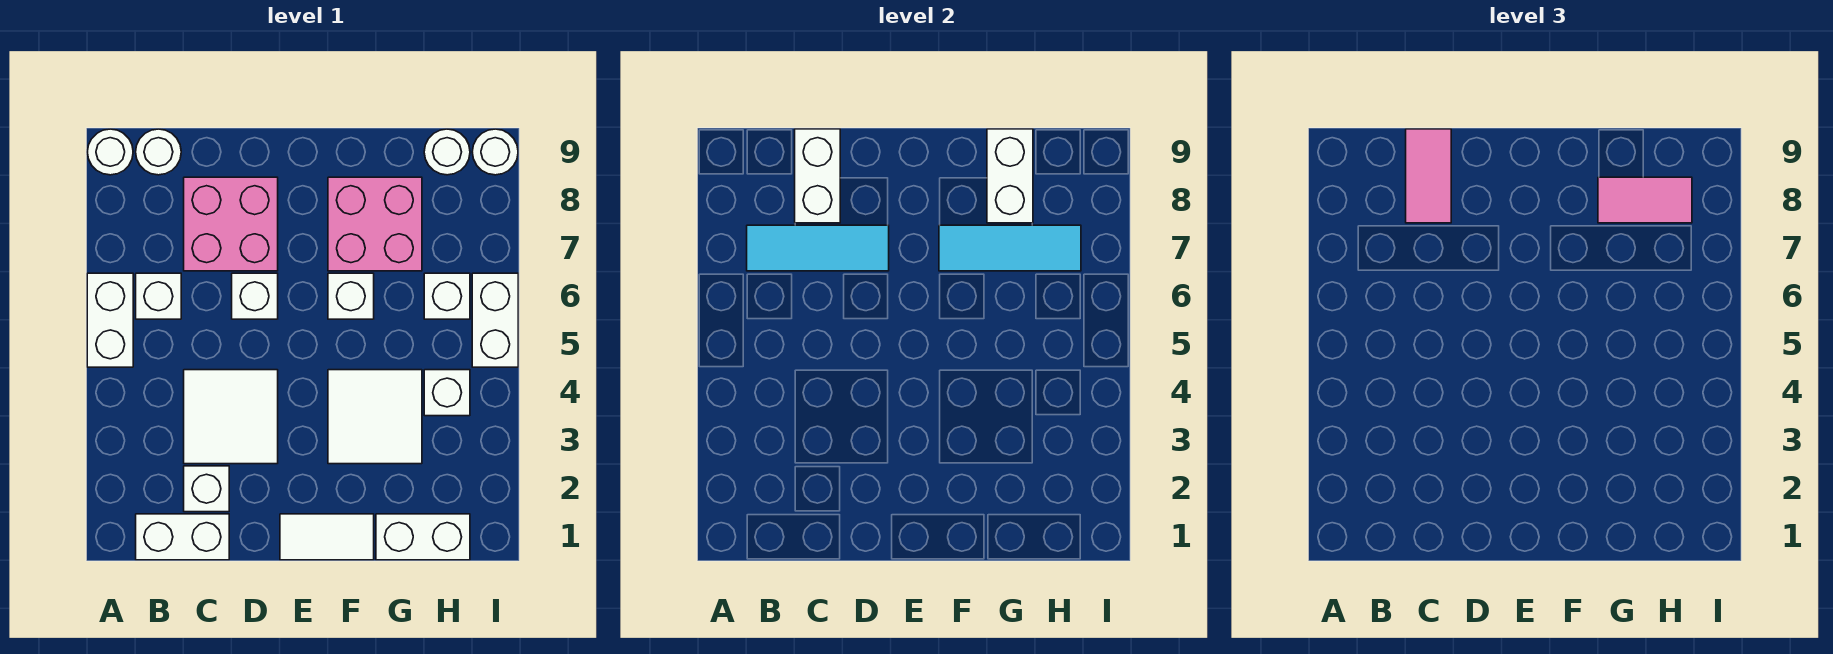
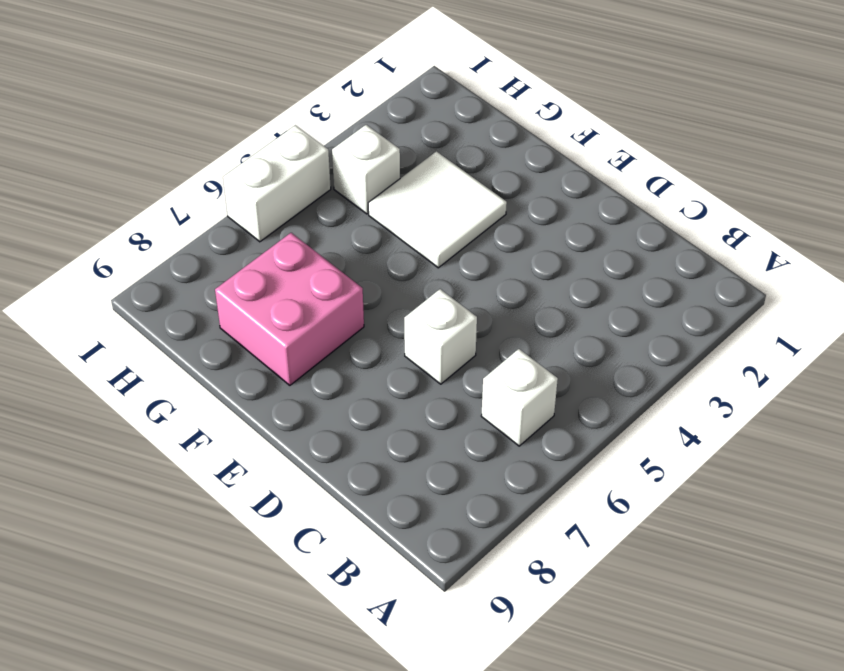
none -> white 1x2 brick [87,273,133,367]
none -> white 1x1 round brick [88,129,133,175]
none -> white 1x2 brick [136,514,229,560]

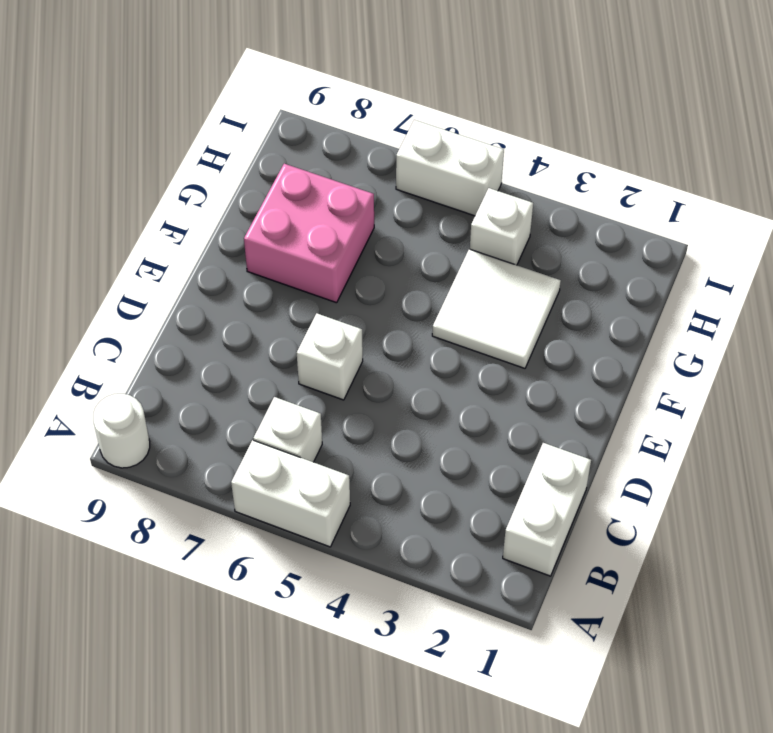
none -> white 1x1 round brick [136,129,181,175]
none -> white 1x1 brick [184,466,229,512]
none -> white 2x2 tile [184,370,278,464]

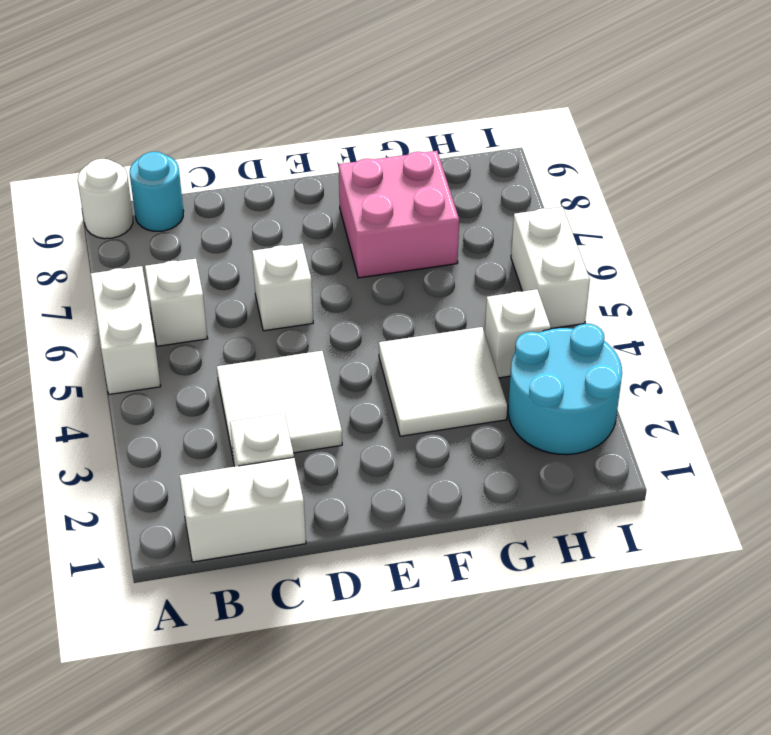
cyan 1x1 round brick [130,152,184,231] -> white 1x1 round brick [136,129,181,175]
cyan 2x2 round brick [508,324,622,455] -> none
none -> pink 2x2 brick [184,177,278,271]
none -> white 1x2 tile [280,514,374,560]
none -> white 1x1 brick [328,273,374,319]

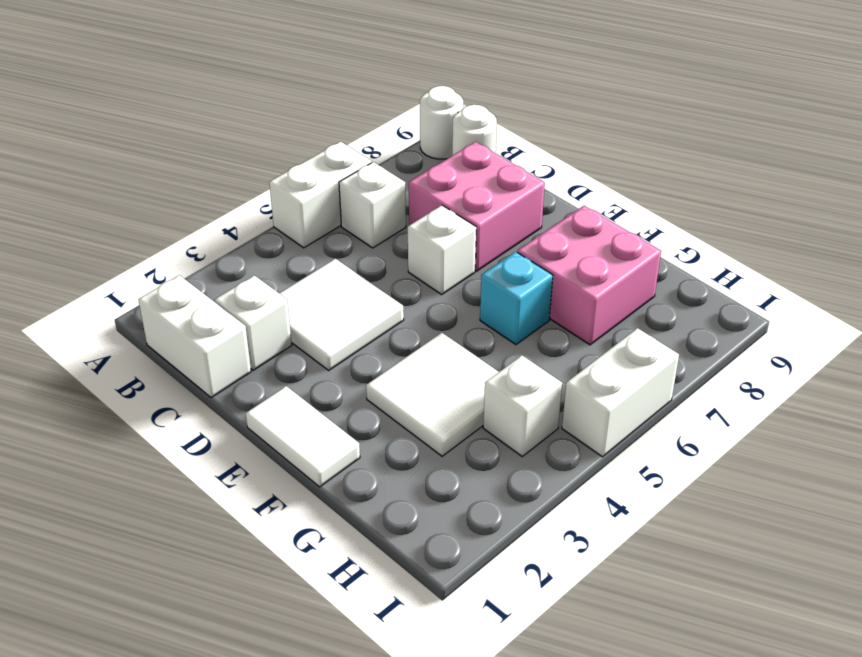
cyan 1x1 brick [480,252,553,345] -> white 1x1 brick [328,273,374,319]
none -> white 1x2 brick [376,514,470,560]
none -> white 1x1 brick [424,273,470,319]
none -> white 1x1 round brick [424,129,470,175]

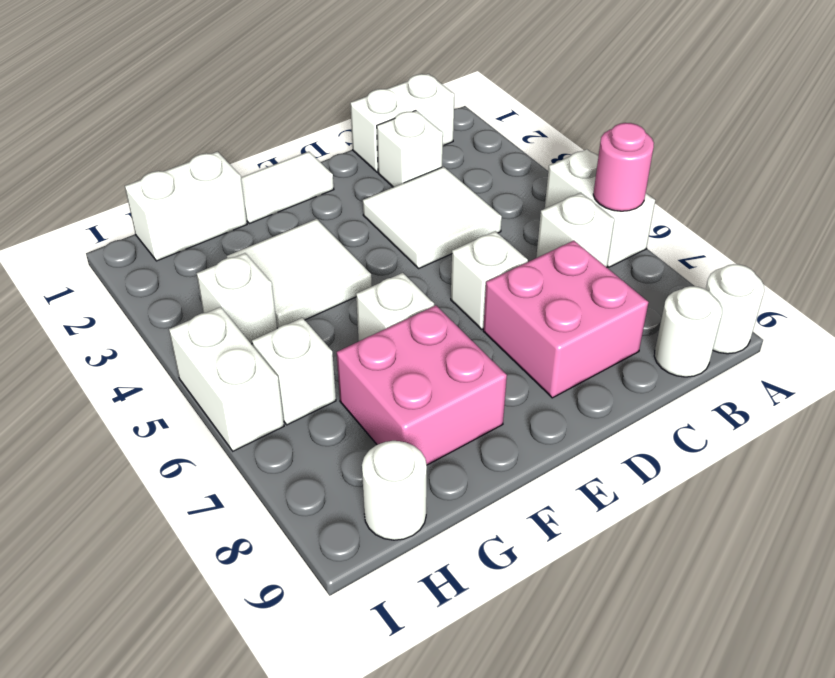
pink 1x1 round brick [593,123,654,211] -> none
none -> white 1x1 round brick [472,129,518,175]
none -> cyan 1x3 tile [747,225,889,271]
none -> white 1x2 brick [795,129,840,223]

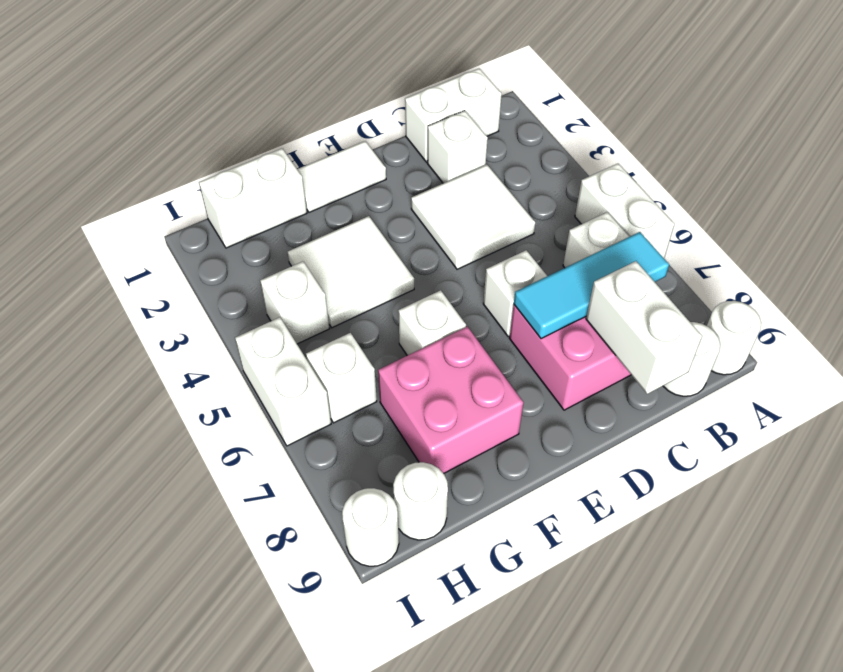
none -> cyan 1x3 tile [939,225,1081,271]
none -> white 1x2 brick [987,129,1033,223]
none -> pink 1x2 tile [1406,129,1451,223]

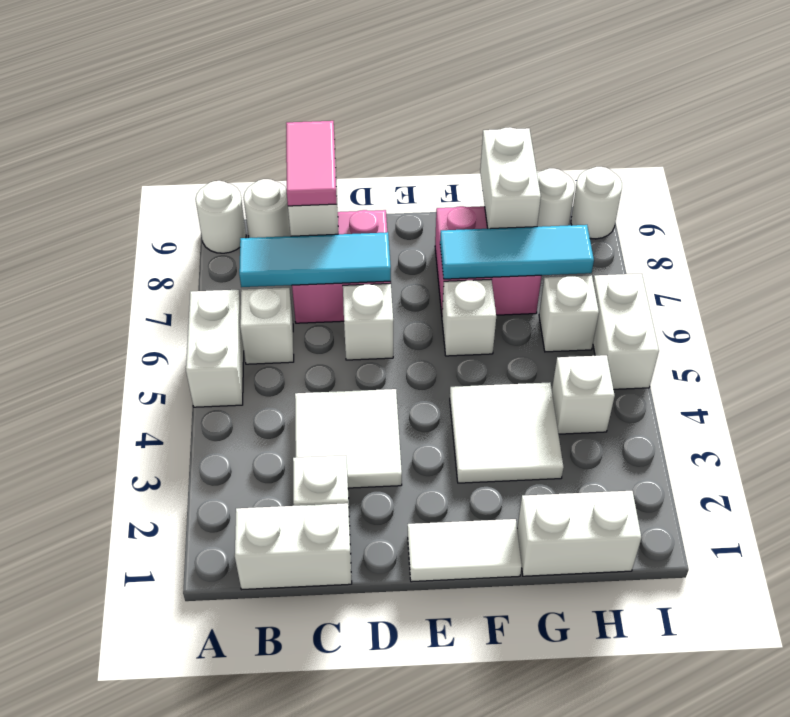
none -> pink 1x2 tile [1598,177,1692,223]

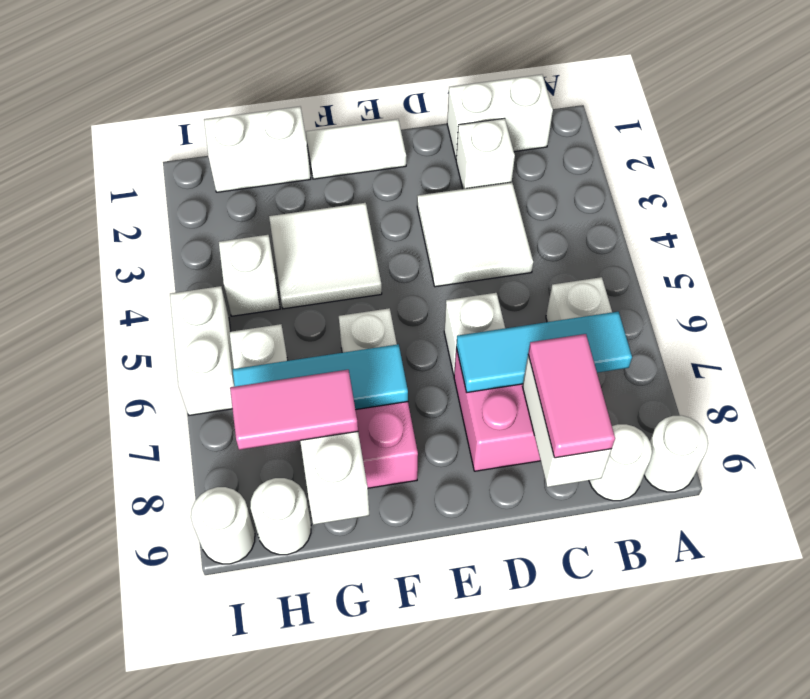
none -> white 1x2 brick [87,273,133,367]

